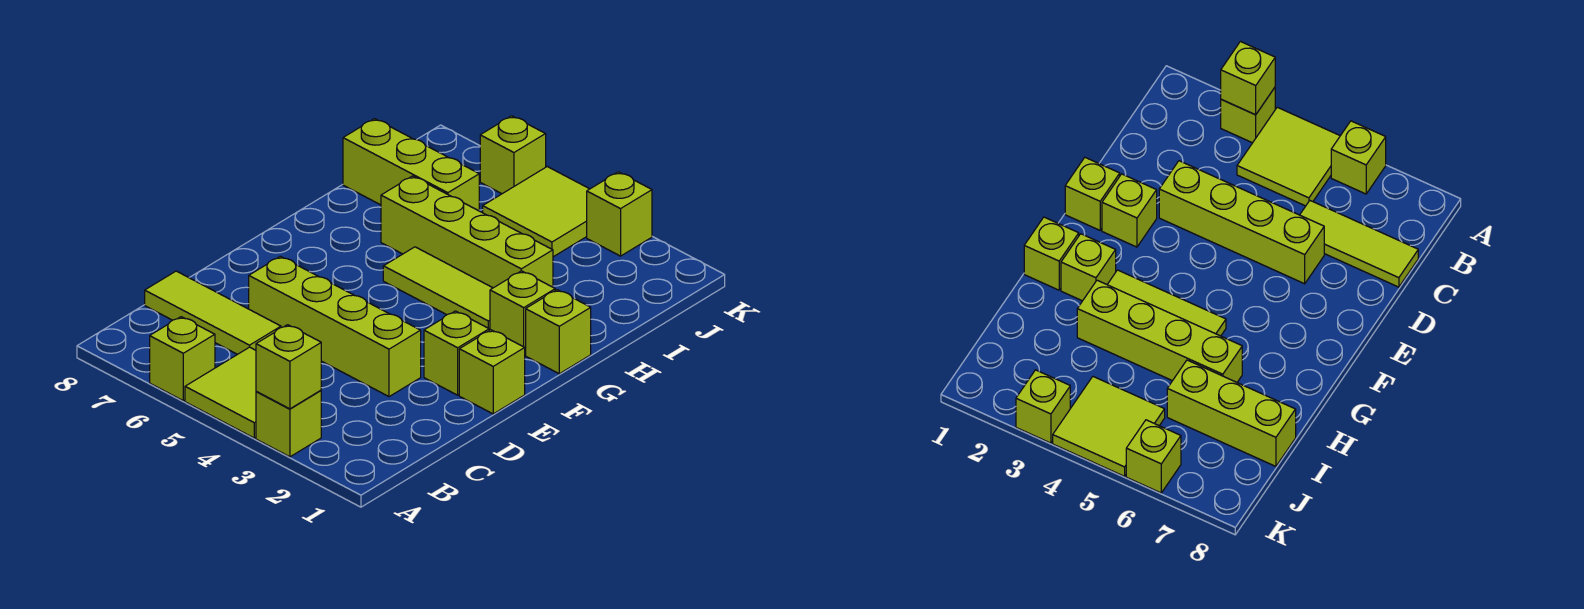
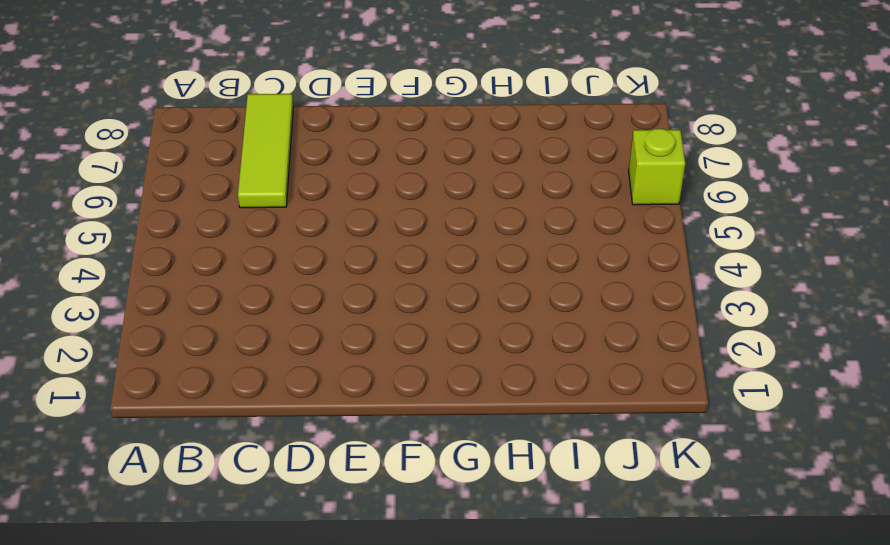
none -> lime 1x1 brick [256,390,321,457]
none -> lime 2x2 tile [185,347,256,438]
none -> lime 1x1 brick [150,317,215,401]

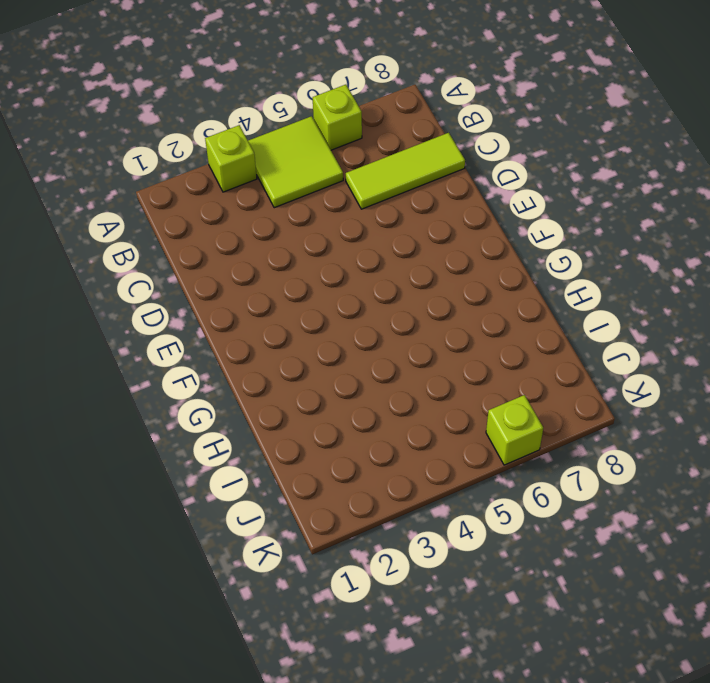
none -> lime 1x4 brick [249,256,421,397]
none -> lime 1x1 brick [459,330,525,414]
none -> lime 1x1 brick [424,311,489,395]

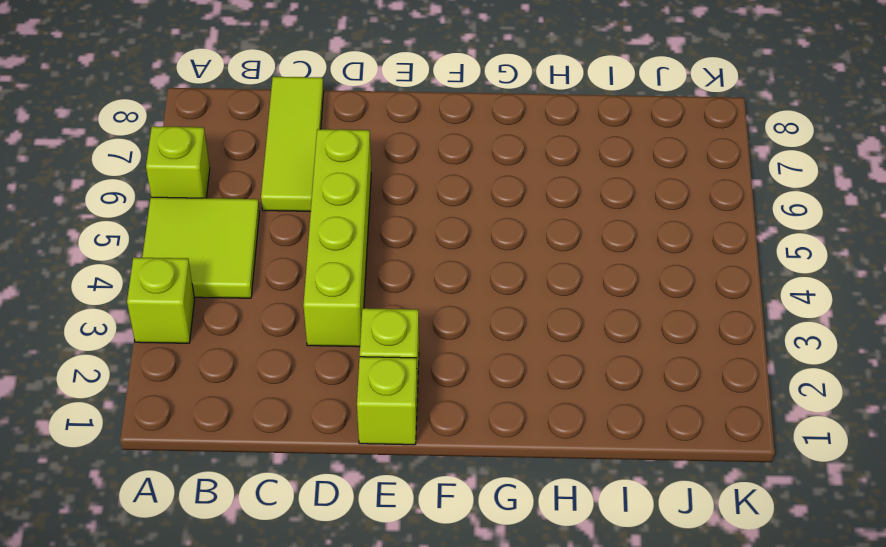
none -> lime 1x1 brick [526,290,591,374]
none -> lime 1x1 brick [490,271,555,354]
none -> lime 1x3 tile [383,247,492,330]

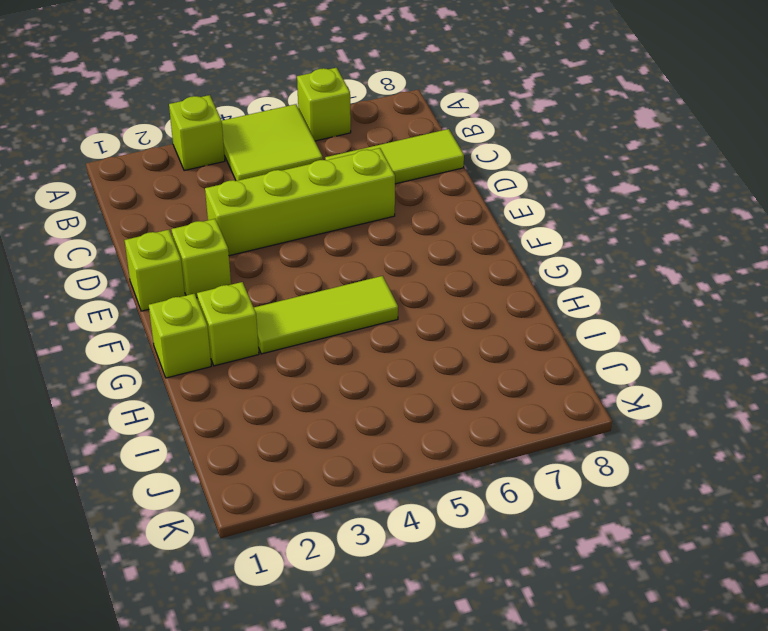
none -> lime 1x4 brick [381,176,553,288]
none -> lime 1x3 brick [343,119,479,211]
none -> lime 2x2 tile [483,167,589,257]

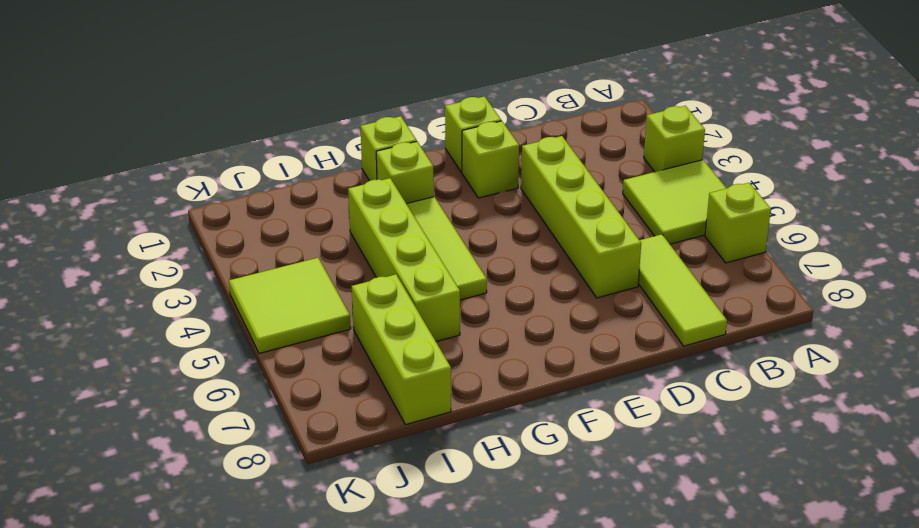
none -> lime 1x1 brick [587,172,652,256]
none -> lime 1x1 brick [480,116,546,194]
none -> lime 1x1 brick [256,325,321,409]

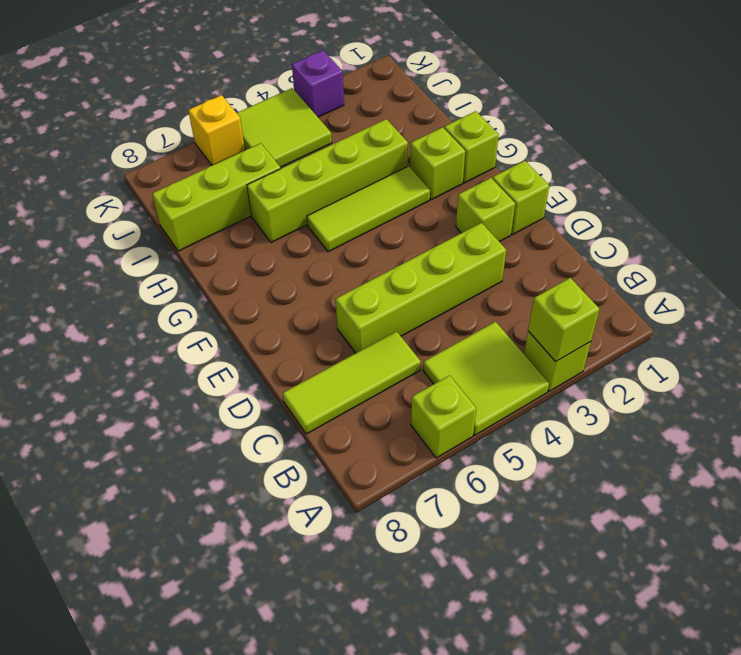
purple 1x1 brick [292,50,344,117] -> lime 1x1 brick [587,172,652,256]
yellow 1x1 brick [188,95,245,165] -> lime 1x1 brick [480,116,546,194]

